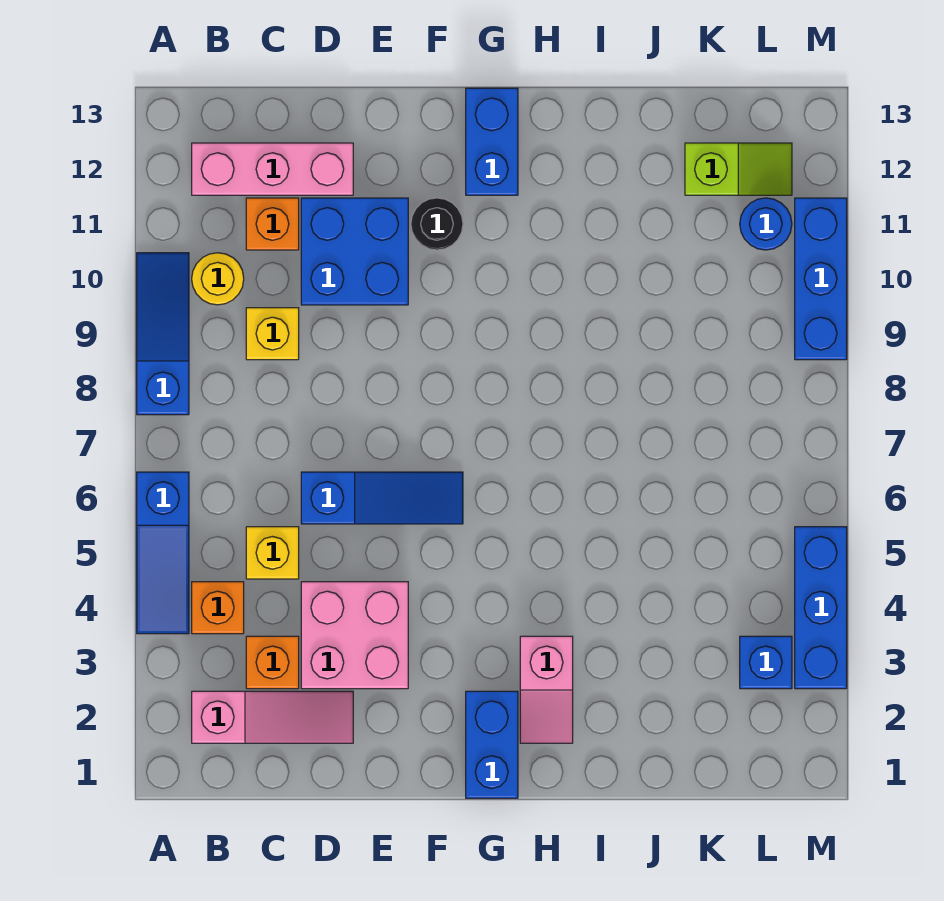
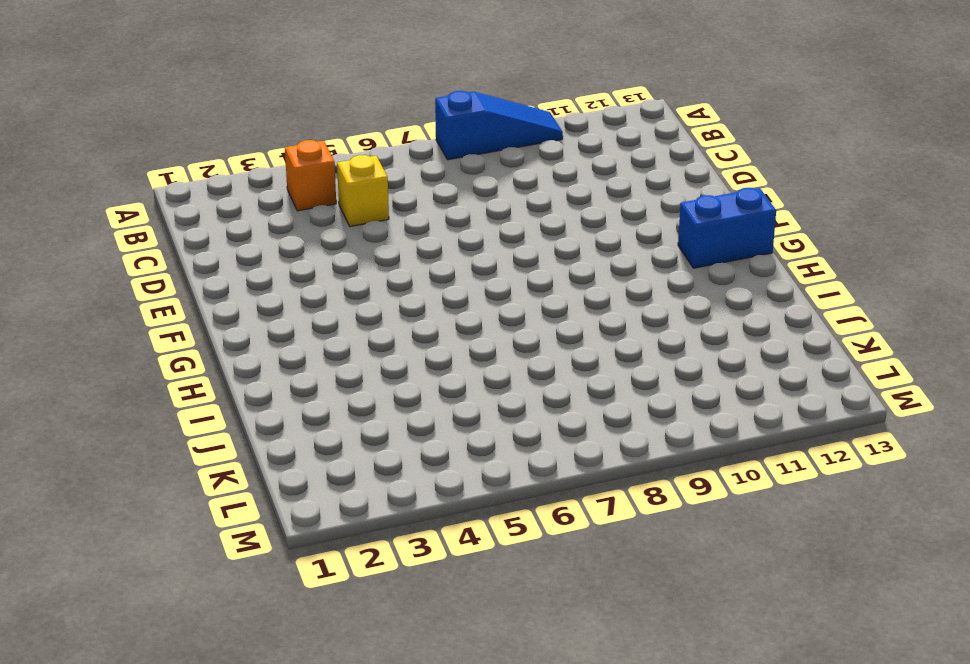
none -> blue 1x3 slope [137,472,189,634]
none -> pink 1x3 slope [192,691,353,743]
none -> yellow 1x1 round brick [192,253,244,305]

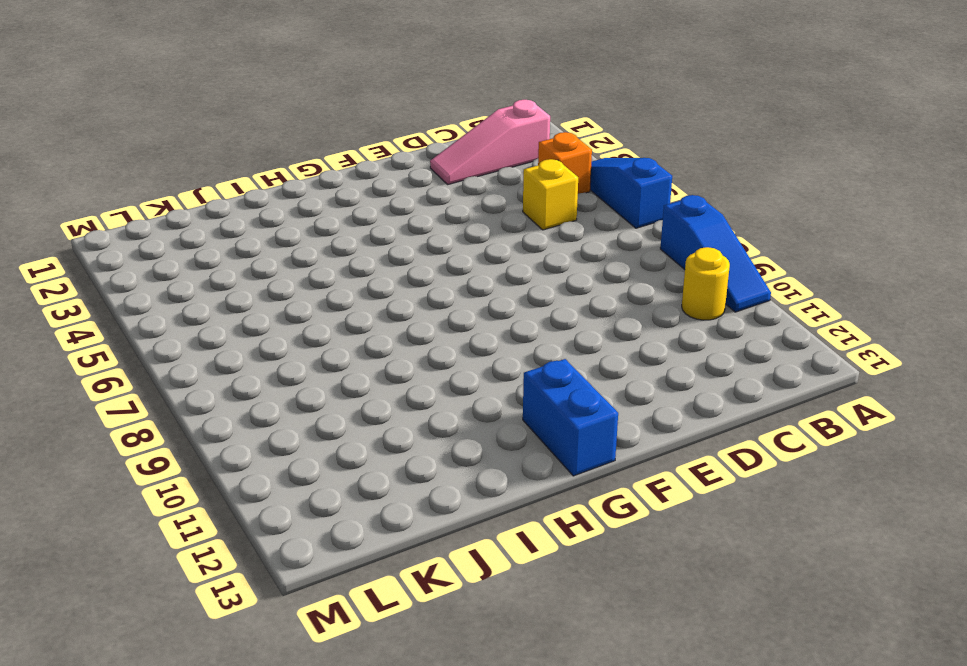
none -> pink 1x3 brick [192,143,353,195]
none -> orange 1x1 brick [246,636,299,689]
none -> yellow 1x1 brick [246,308,299,360]

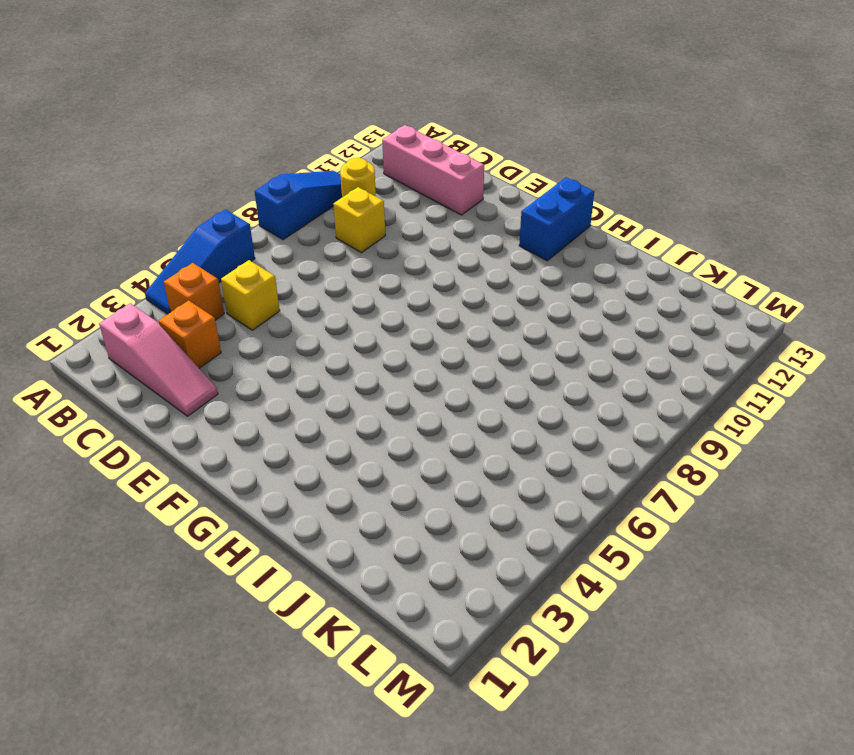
none -> orange 1x1 brick [246,198,299,250]
none -> pink 2x2 brick [301,582,408,689]
none -> blue 1x3 slope [301,472,463,524]

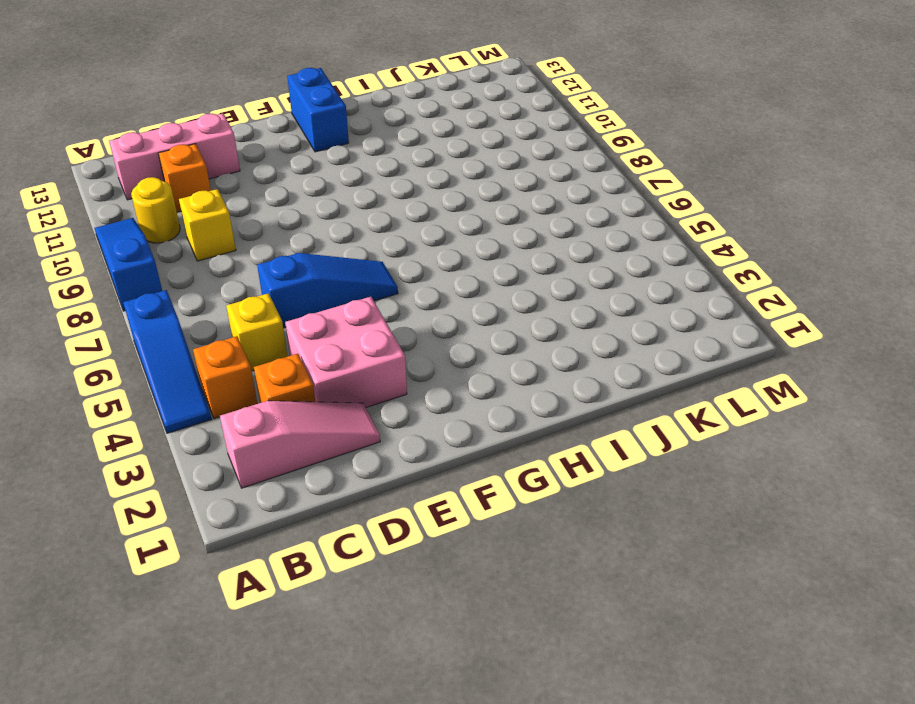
none -> blue 2x2 brick [301,198,408,305]
none -> black 1x1 round brick [411,198,463,250]
none -> blue 1x2 brick [466,691,518,798]

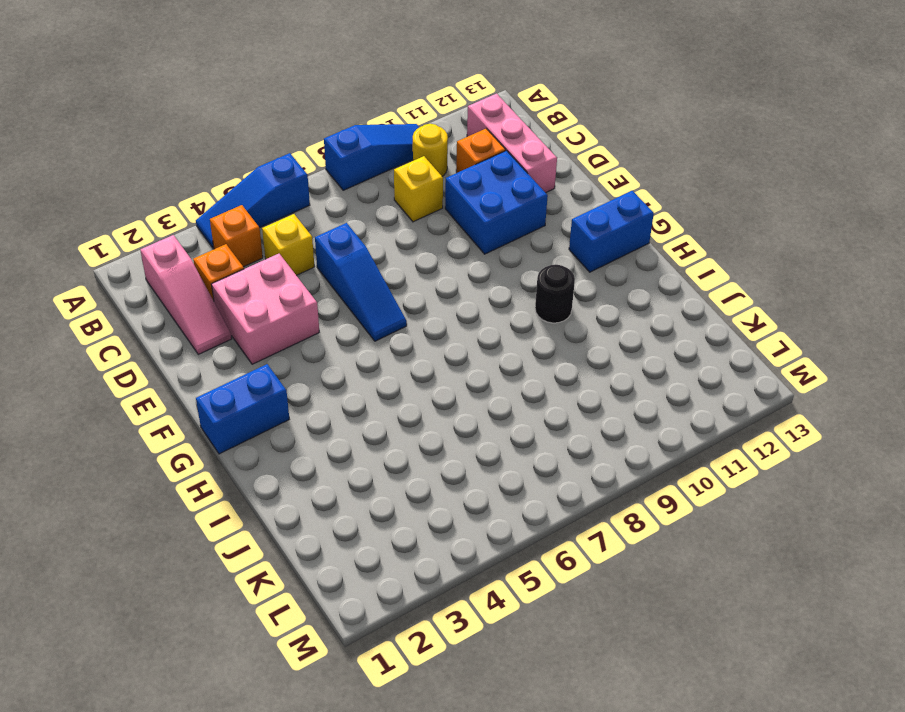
black 1x1 round brick [535,264,575,323] -> black 1x1 round brick moved to [411,198,463,250]
none -> pink 1x2 slope [520,636,573,743]
none -> lime 1x2 slope [685,143,792,195]
none -> blue 1x1 brick [740,636,792,689]

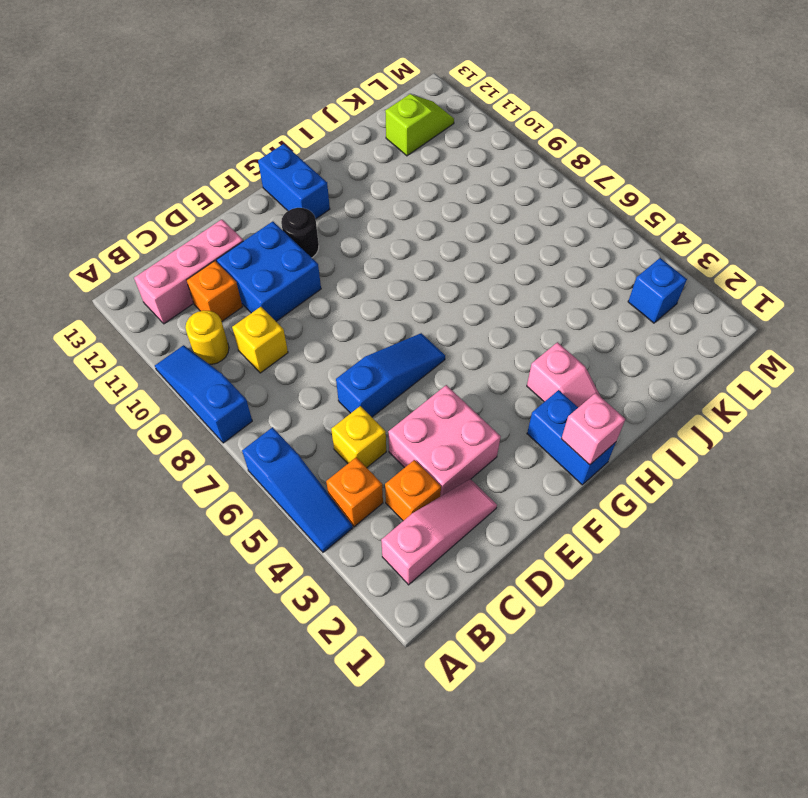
pink 1x1 brick [561,393,625,465] -> none
none -> blue 1x1 round brick [740,198,792,250]
none -> blue 1x3 brick [795,527,847,689]
none -> blue 1x3 brick [795,198,847,360]

